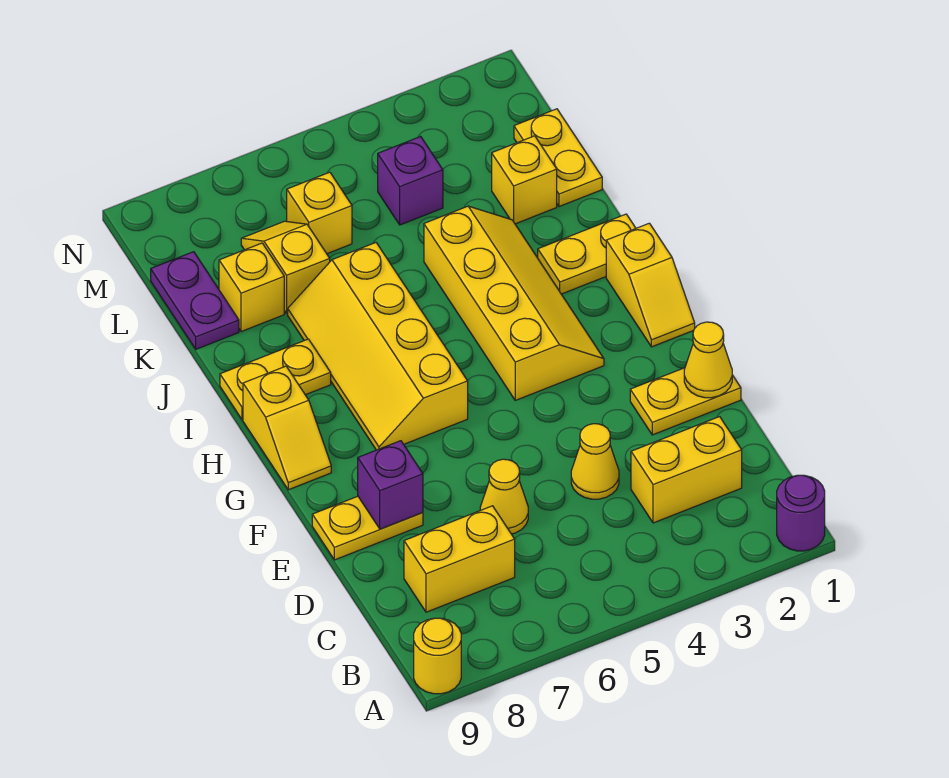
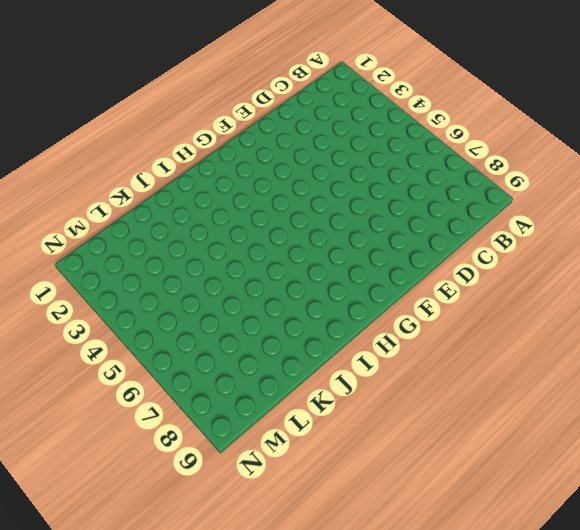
none -> purple 1x1 round brick [777,475,825,551]
none -> yellow 1x1 round brick [414,618,461,694]
none -> yellow 1x2 brick [631,417,742,523]

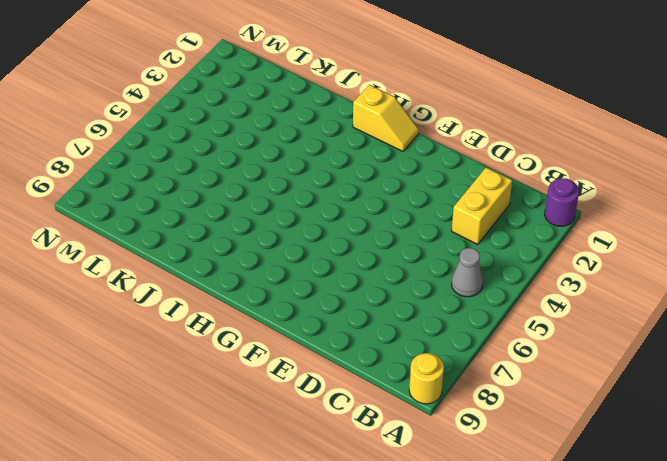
grey 1x1 cone [451,248,483,297] -> none
none -> yellow 1x2 brick [404,506,515,612]
none -> yellow 1x1 cone [571,424,619,499]
none -> yellow 1x1 cone [480,459,528,534]

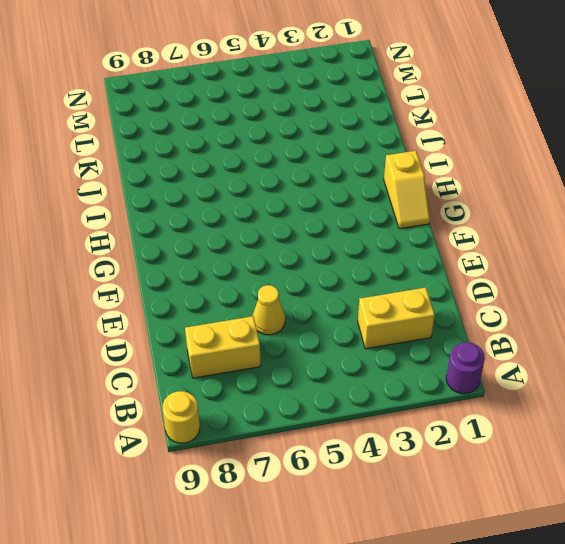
none -> yellow 1x1 cone [571,424,619,499]
none -> yellow 1x2 plate [630,368,741,435]
none -> yellow 1x2 plate [312,496,423,560]

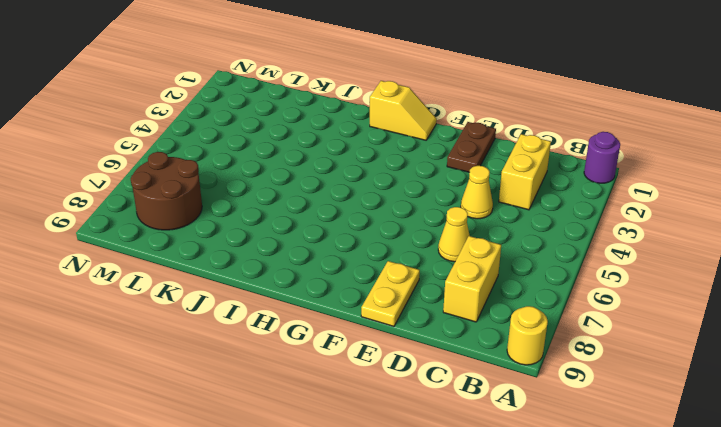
brown 1x2 plate [447,122,496,172] -> yellow 1x2 plate [630,368,741,435]
brown 2x2 round brick [131,152,202,230] -> yellow 1x2 slope [241,221,330,313]
none -> yellow 2x4 slope [424,206,604,400]
none -> yellow 2x4 slope [288,243,468,450]
none -> yellow 1x2 slope [243,366,331,490]

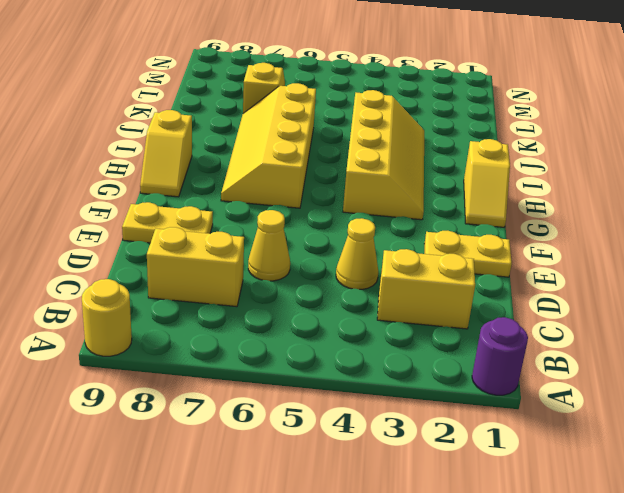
none -> yellow 1x2 plate [538,214,636,294]
none -> yellow 1x2 plate [220,339,331,420]
none -> yellow 1x2 plate [514,109,602,207]

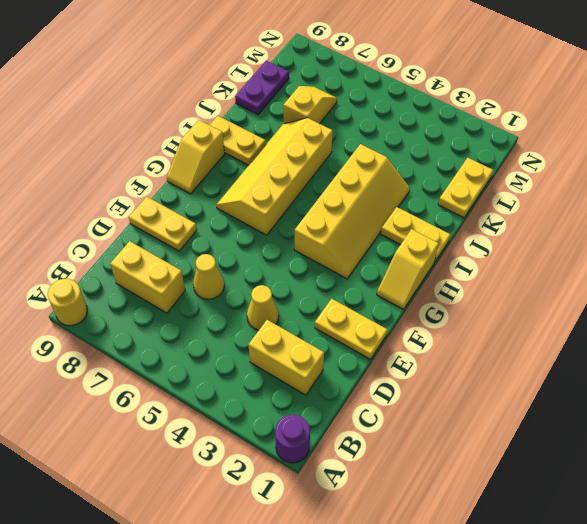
none -> yellow 1x1 brick [492,136,557,224]
none -> yellow 1x1 brick [219,243,284,332]
none -> purple 1x1 brick [378,137,443,225]

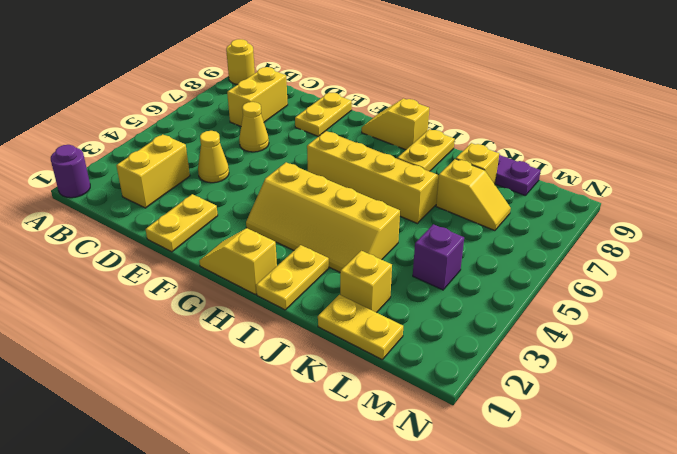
none -> yellow 1x1 brick [287,172,352,254]
none -> yellow 1x1 cone [684,322,732,398]
none -> purple 1x1 brick [358,441,423,529]

